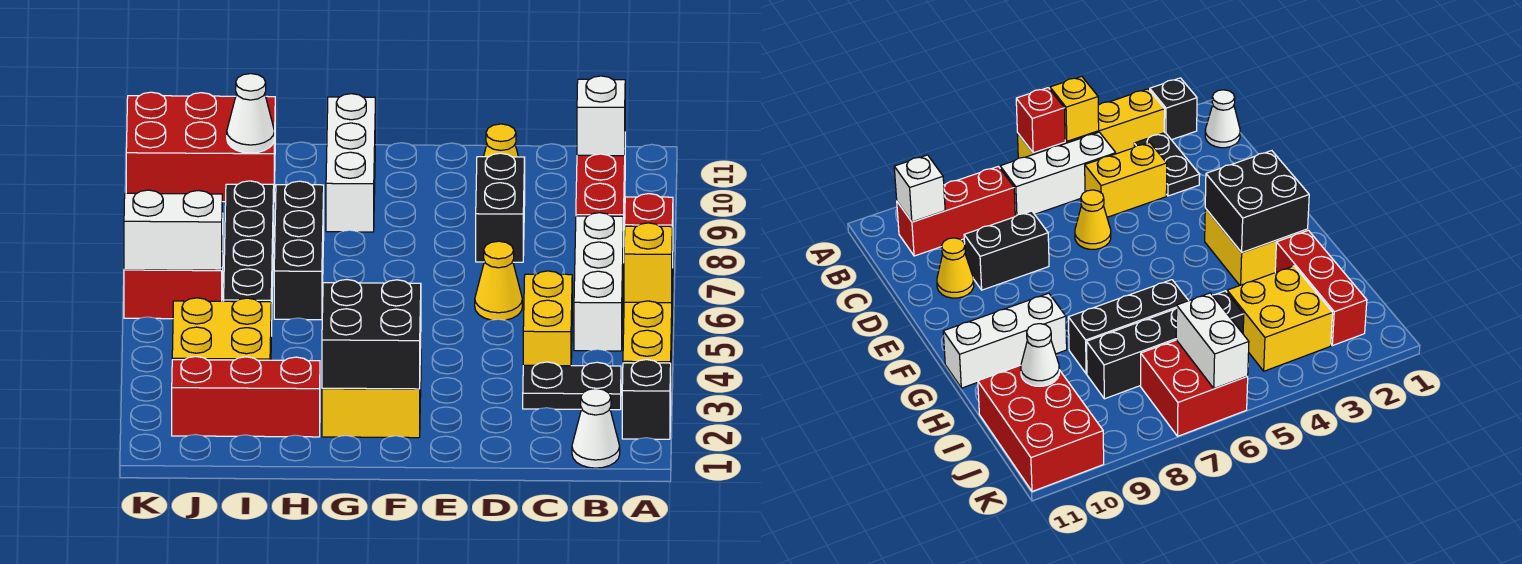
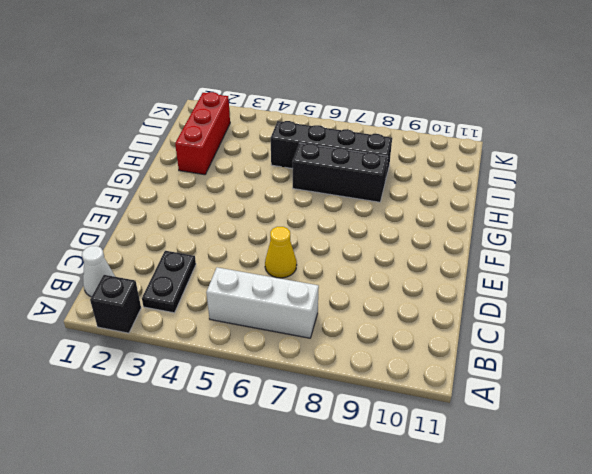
none -> yellow 1x4 brick [623,268,673,366]
none -> red 1x3 brick [576,154,625,263]
none -> yellow 1x2 brick [523,271,572,366]

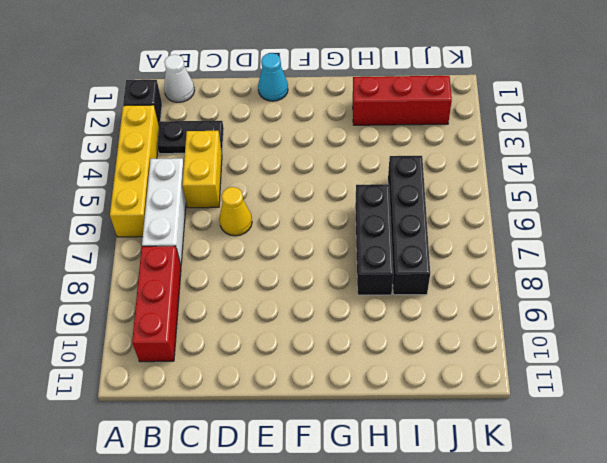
cyan 1x1 cone [258,53,288,101] -> none
none -> black 1x2 brick [476,153,525,262]
none -> yellow 1x1 cone [484,124,518,157]
none -> yellow 2x2 brick [322,349,421,438]

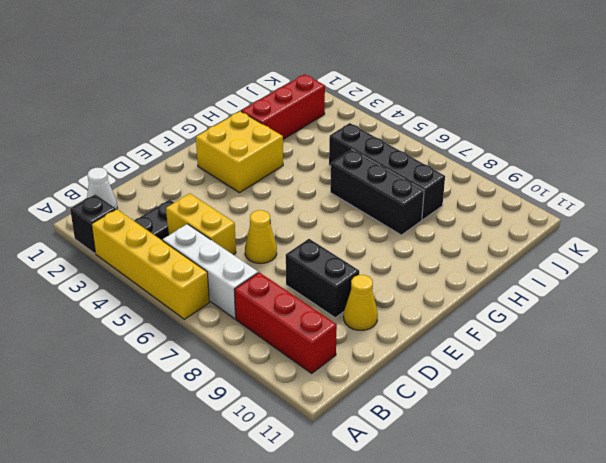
none -> white 1x3 brick [326,94,375,232]
none -> yellow 2x2 brick [172,298,271,360]
none -> red 2x3 brick [126,92,275,202]

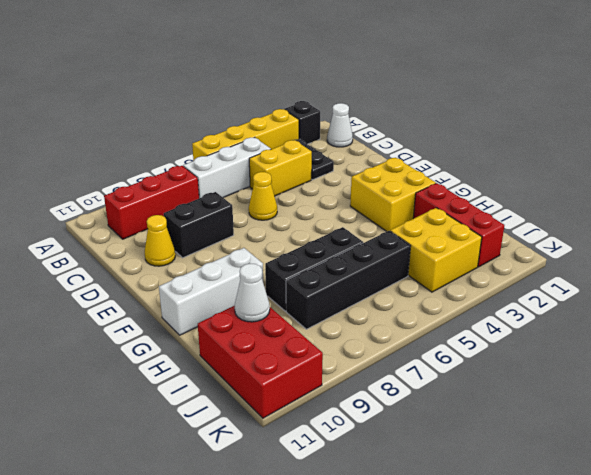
none -> red 2x2 brick [124,213,223,319]
none -> yellow 1x1 brick [624,223,672,303]
none -> red 1x1 brick [625,194,673,268]

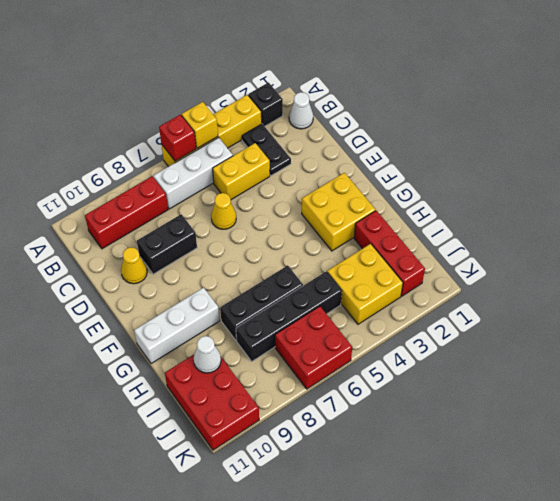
none -> white 1x1 brick [577,76,625,156]
none -> black 2x2 brick [322,280,421,389]
none -> white 1x2 brick [124,190,222,270]

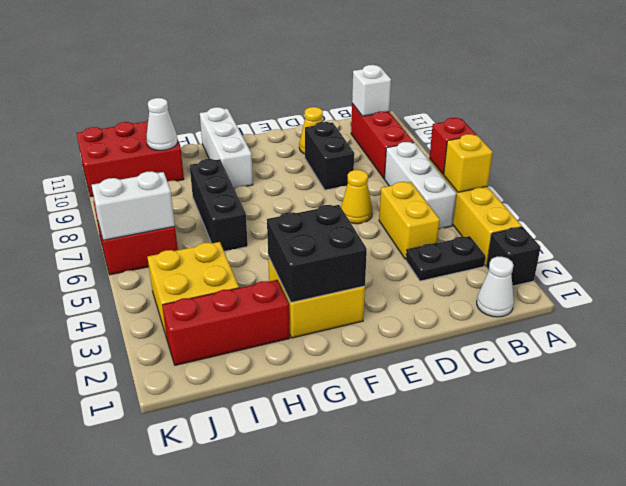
none -> black 1x4 brick [224,181,274,336]

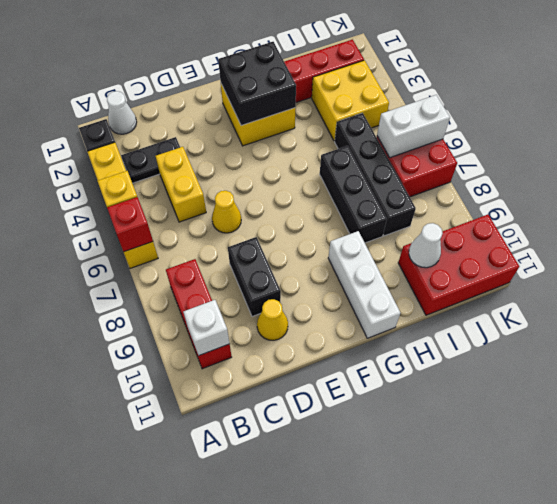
none -> white 1x3 brick [574,213,623,351]

